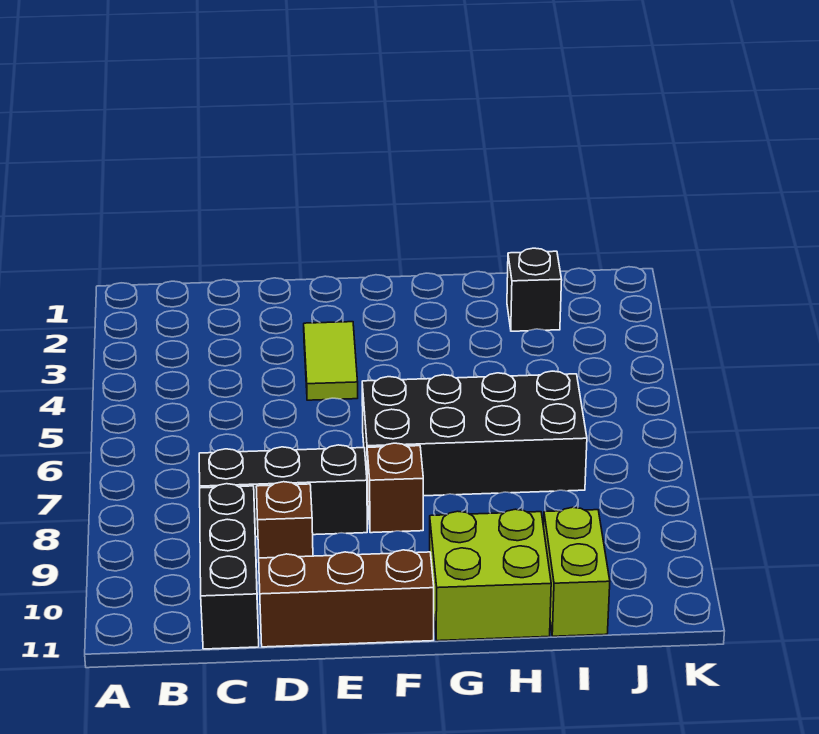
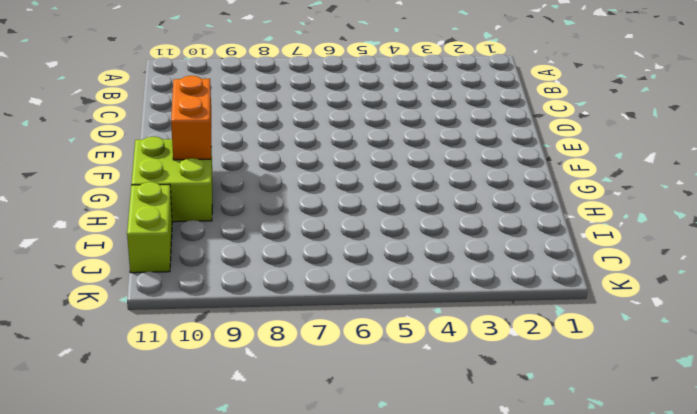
orange 1x2 brick [171,76,211,160] -> none
lime 1x2 brick [127,182,172,273] -> lime 1x2 brick turned to [544,507,610,636]
none -> black 1x3 brick [199,445,367,537]
none -> black 1x3 brick [200,484,259,649]

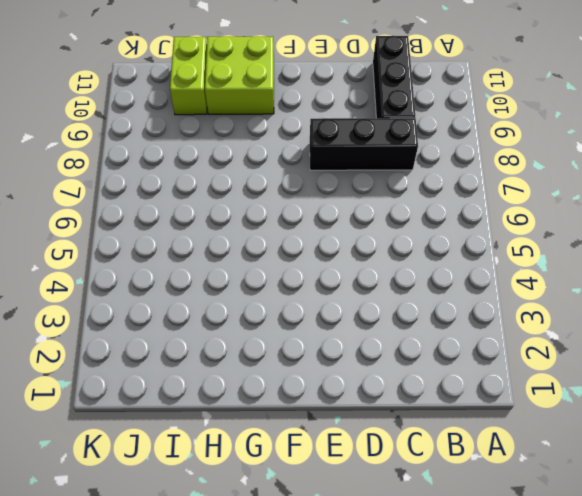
none -> brown 1x1 brick [256,482,313,558]
none -> brown 1x3 brick [259,550,434,647]

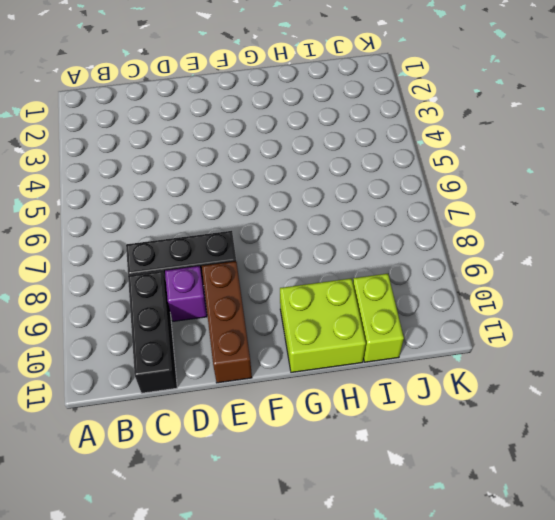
purple 1x1 brick [165,266,207,321] -> brown 1x1 brick [256,482,313,558]
brown 1x3 brick [202,261,252,383] -> brown 1x3 brick turned to [259,550,434,647]
none -> lime 1x2 tile [304,322,358,400]
none -> black 2x4 brick [362,371,587,497]

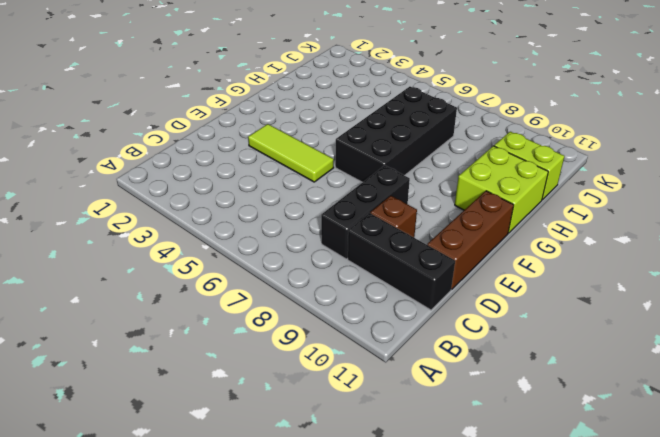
lime 1x3 tile [248,124,334,182] -> lime 1x2 tile [304,322,358,400]
none -> brown 1x1 brick [367,443,423,533]
none -> black 1x1 brick [507,248,562,331]

